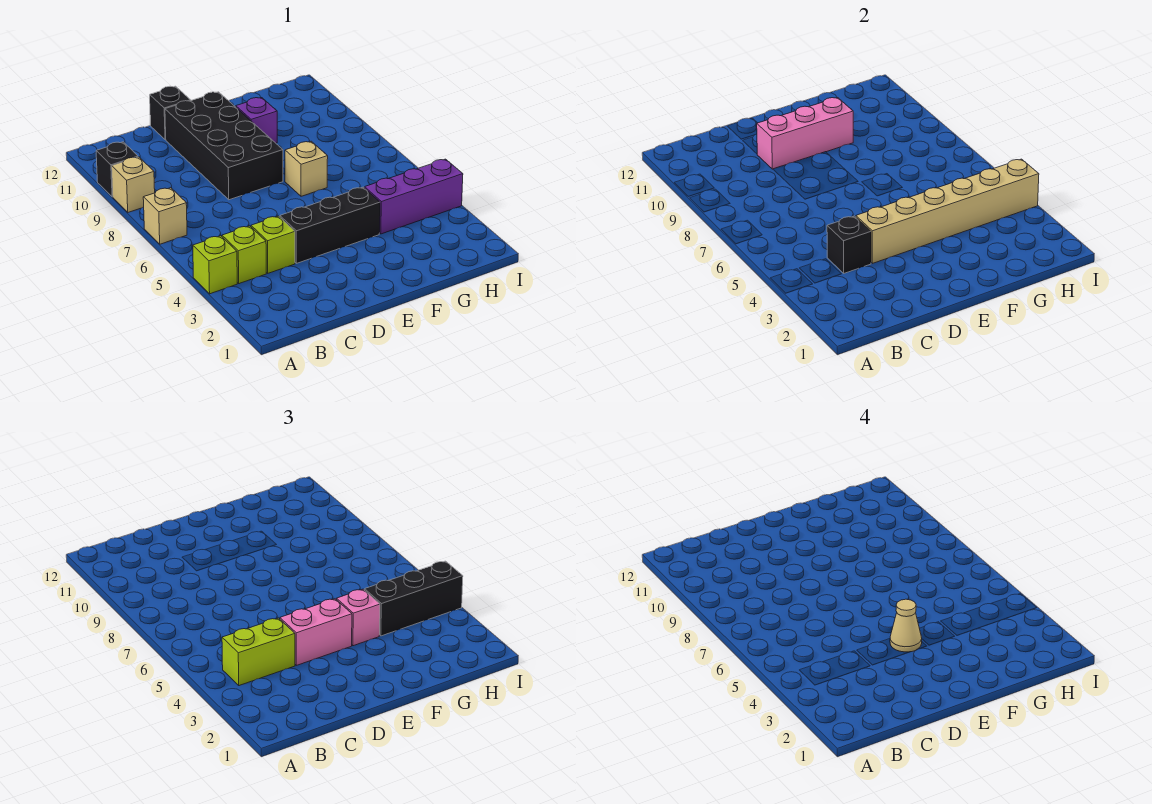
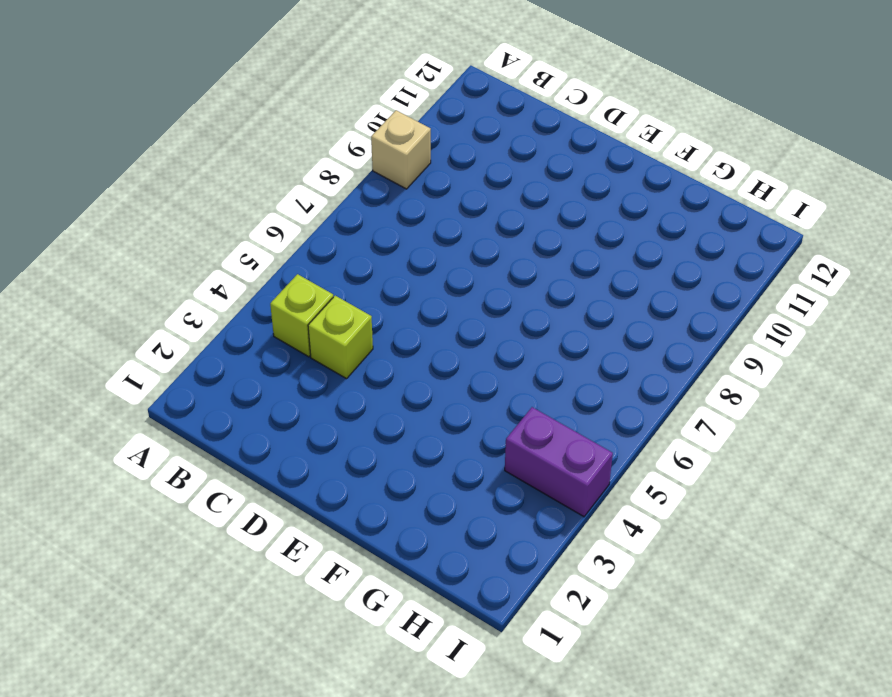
purple 1x2 brick [505,407,613,517] -> purple 1x3 brick [364,159,463,234]
none -> lime 1x1 brick [193,236,237,294]
none -> tan 1x1 brick [143,188,187,244]
none -> black 1x1 brick [96,142,138,197]

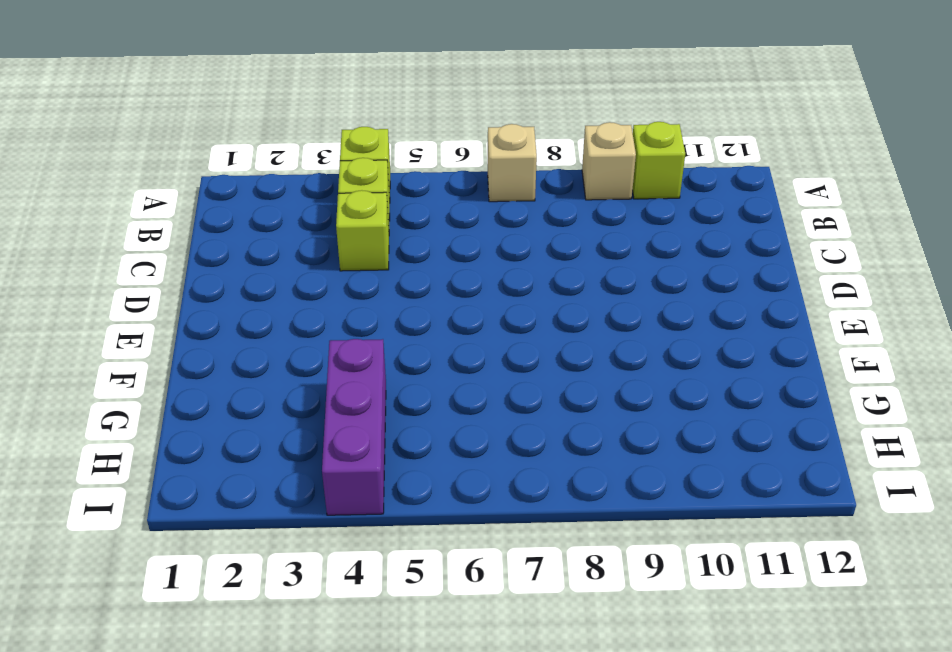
lime 1x1 brick [632,122,685,199] -> black 1x1 brick [96,142,138,197]
none -> black 1x3 brick [280,187,380,263]
none -> black 2x4 brick [165,92,283,200]
none -> black 1x1 brick [150,86,191,140]

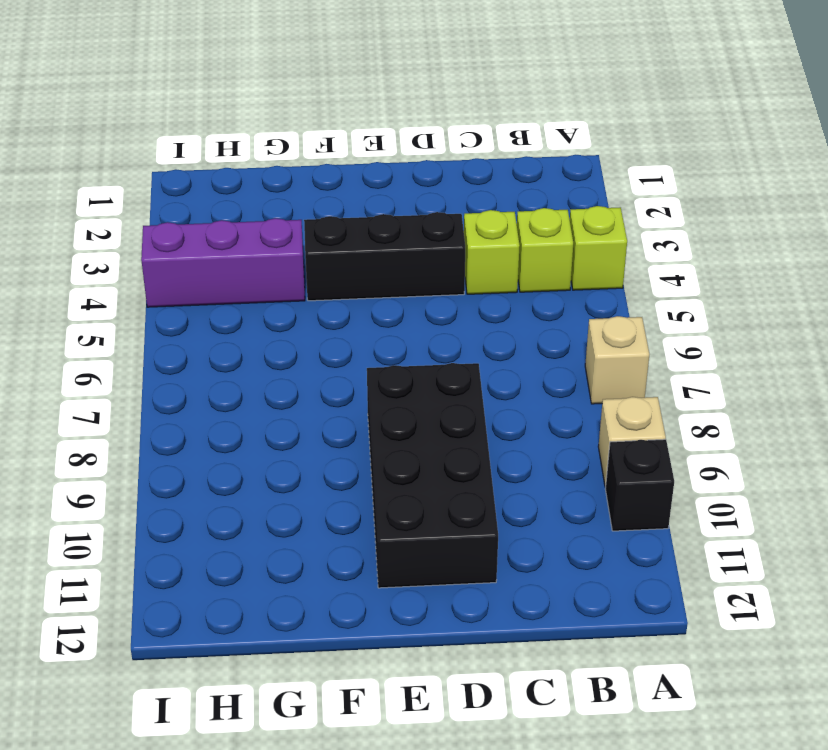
none -> black 1x1 brick [150,86,191,140]
none -> tan 1x1 brick [285,141,328,196]
none -> purple 1x1 brick [236,98,277,143]

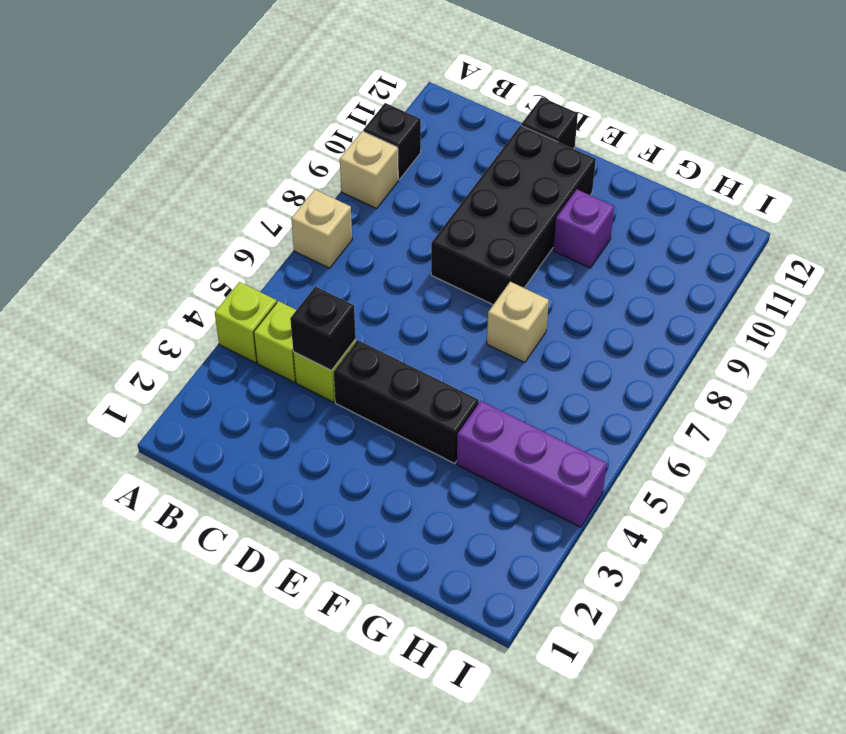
none -> tan 1x6 brick [856,159,1039,263]
none -> pink 1x3 brick [757,98,853,169]
none -> lime 1x2 brick [222,618,295,686]

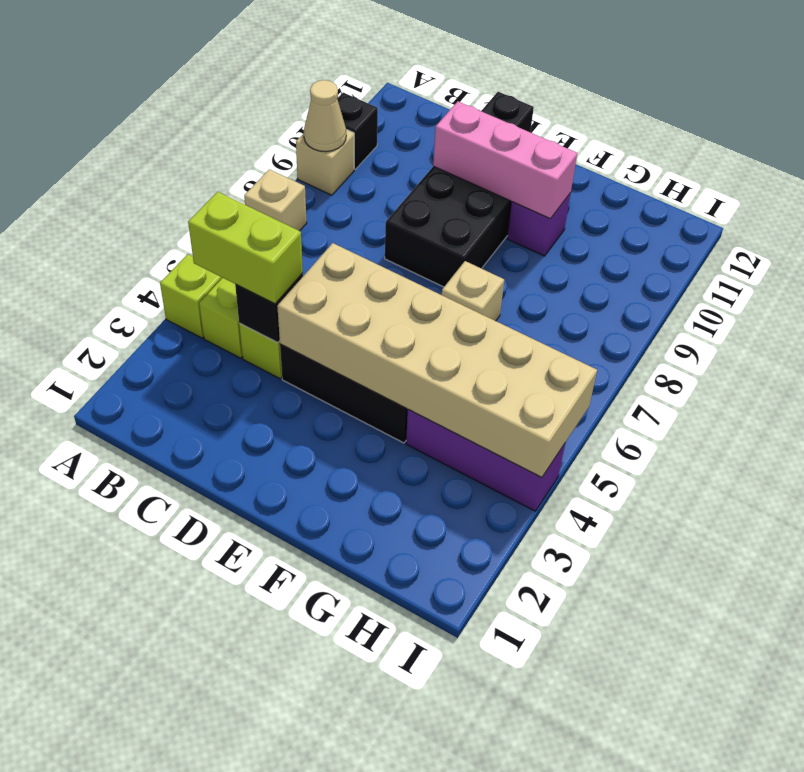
tan 1x1 cone [304,80,346,152] -> tan 1x1 cone moved to [890,599,922,652]
tan 2x6 brick [277,243,597,478] -> tan 1x6 brick [856,159,1039,263]
none -> pink 1x2 brick [280,599,352,665]
none -> pink 1x1 brick [337,589,380,646]
none -> black 1x3 brick [364,561,463,636]

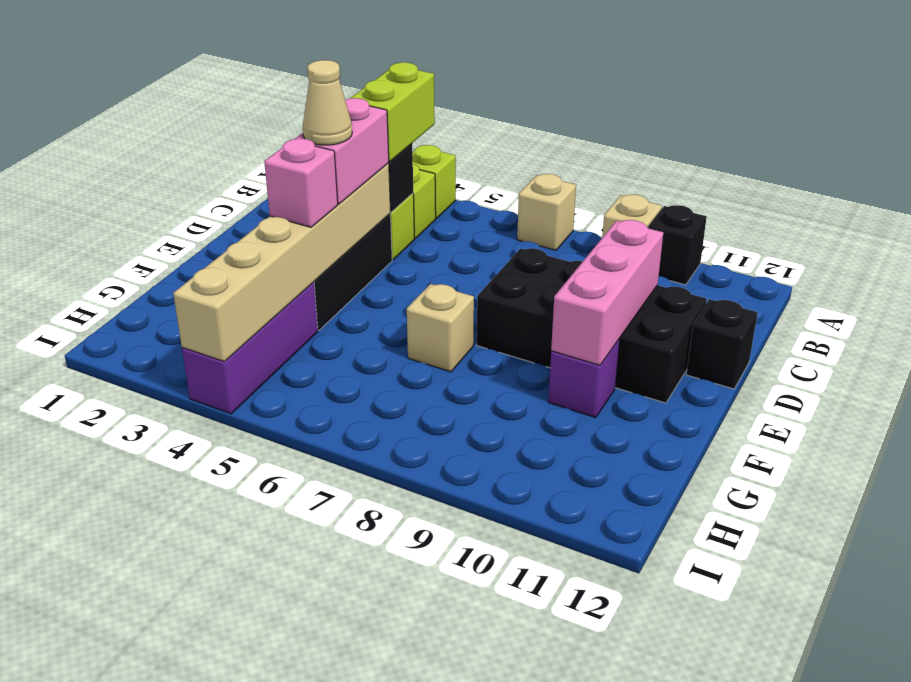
none -> black 1x3 brick [364,561,463,636]

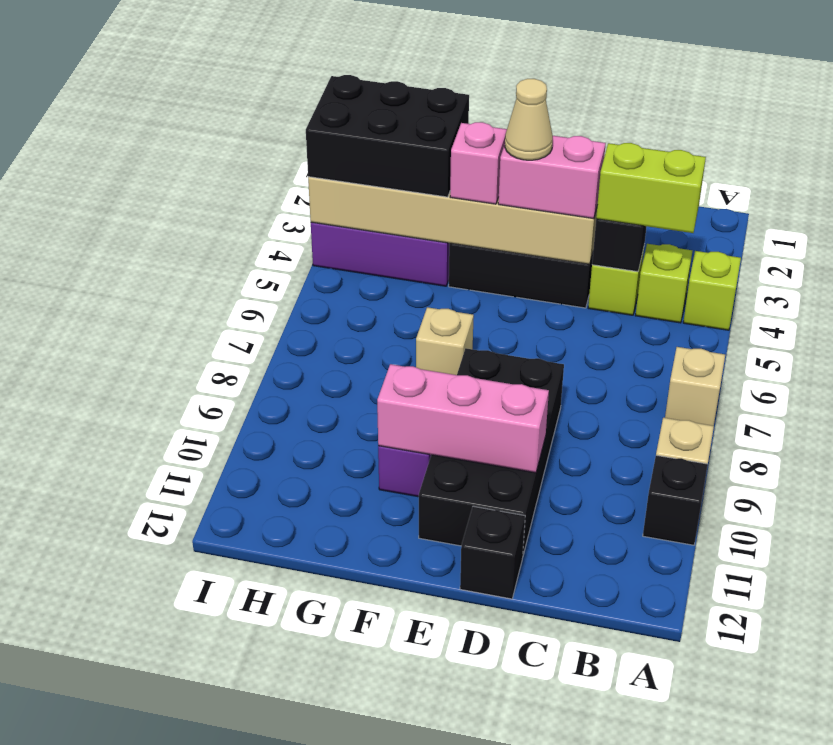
black 2x3 brick [306,75,469,197] -> black 1x3 brick [364,561,463,636]

